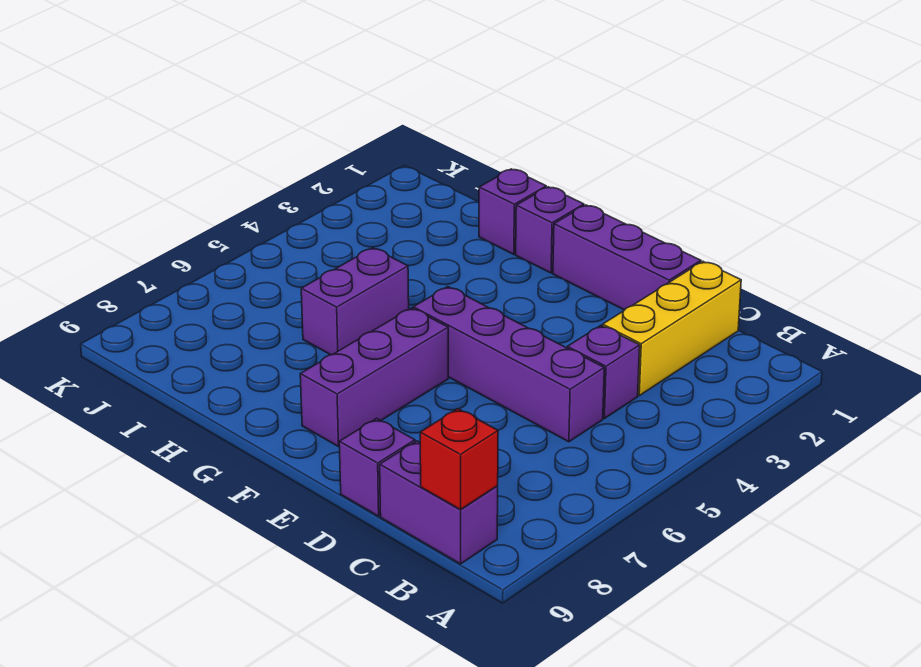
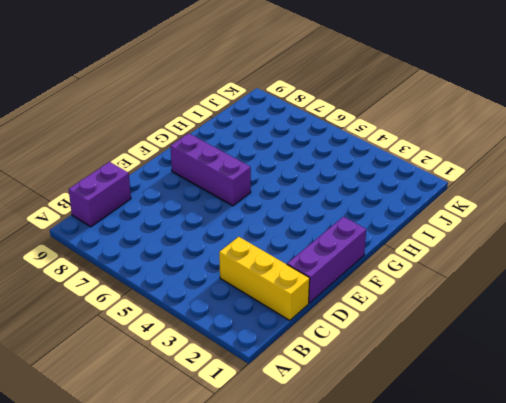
none -> purple 1x1 brick [567,326,640,418]
none -> purple 1x4 brick [413,287,604,442]

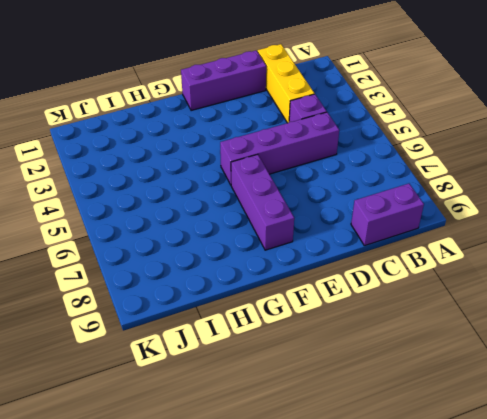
none -> purple 1x1 brick [339,418,415,516]
none -> purple 1x1 brick [516,187,584,273]

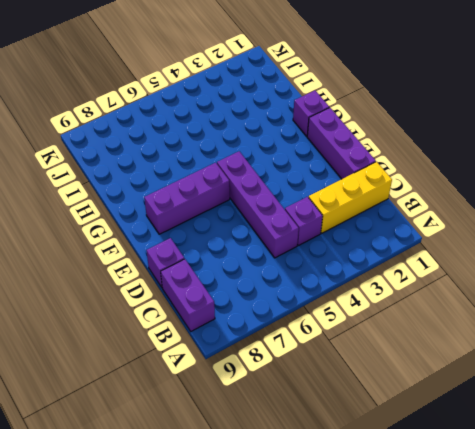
none -> purple 1x1 brick [479,169,546,254]
none -> purple 1x2 brick [301,248,409,355]

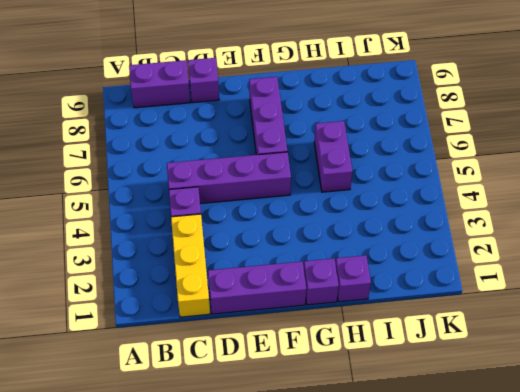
none -> red 1x1 brick [420,409,498,510]

